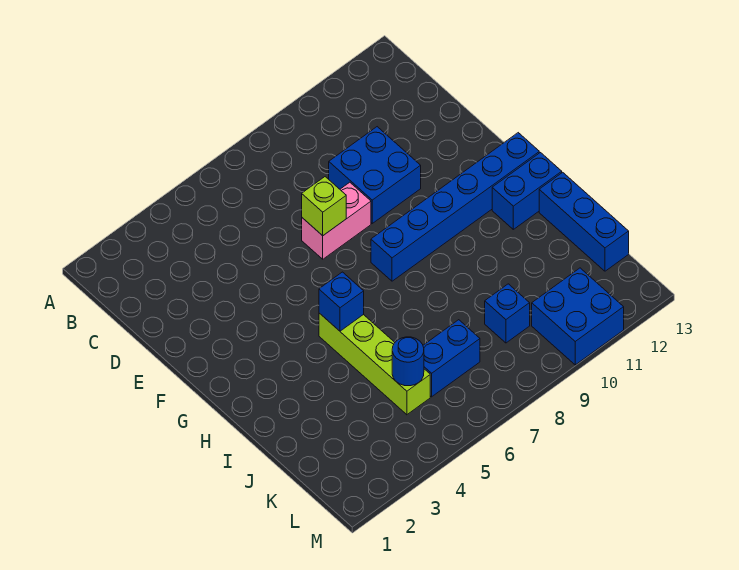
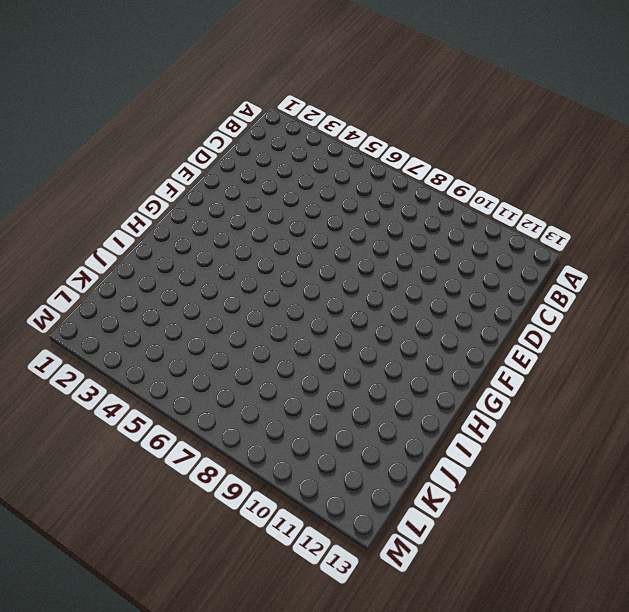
none -> blue 2x2 brick [329,127,421,223]
none -> pink 1x2 brick [302,182,371,259]
none -> blue 1x6 brick [371,133,539,281]

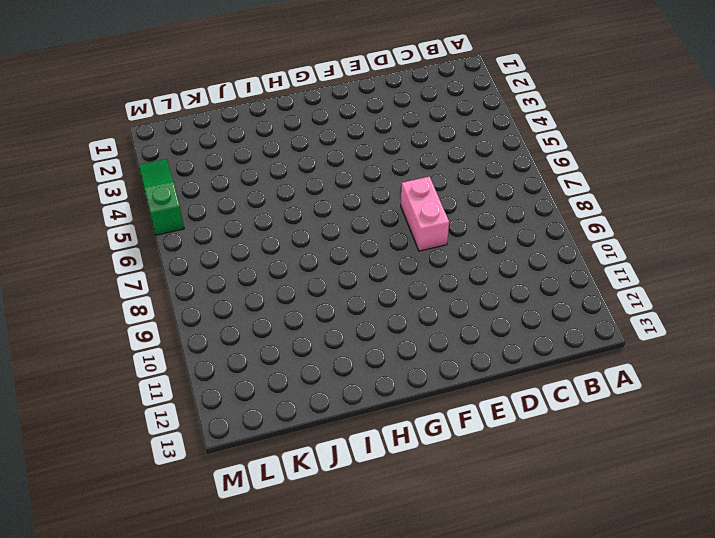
green 1x3 slope [139,159,184,235] -> none
none -> blue 2x2 brick [329,127,421,223]
none -> blue 1x6 brick [371,133,539,281]
none -> lime 1x4 brick [319,313,430,415]

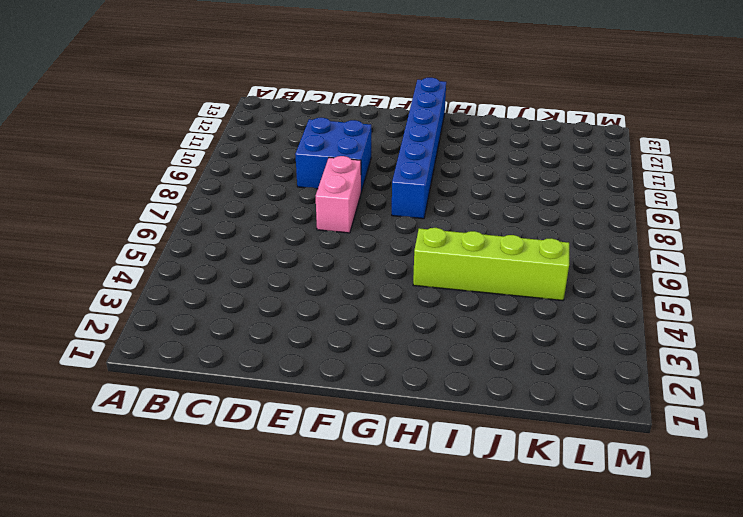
none -> blue 1x2 brick [492,153,562,229]
none -> blue 1x3 brick [539,172,629,271]
none -> blue 1x2 brick [423,320,480,397]

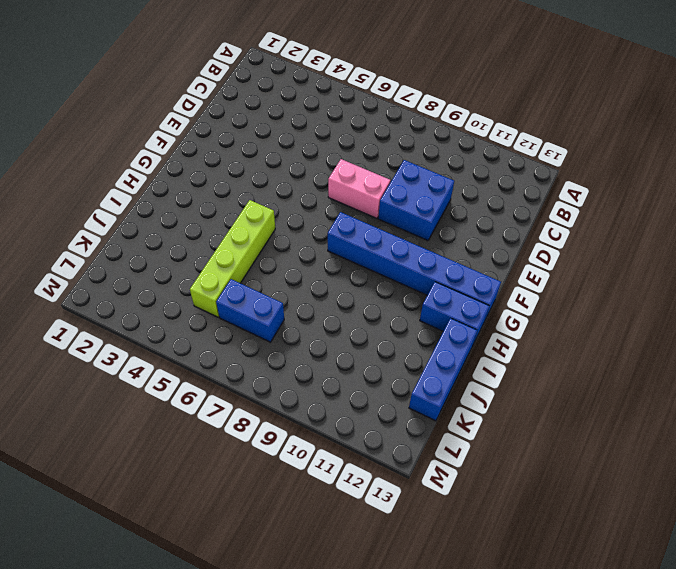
none -> blue 1x1 brick [485,284,530,343]
none -> blue 2x2 brick [532,268,624,365]
none -> lime 1x1 brick [302,177,346,236]

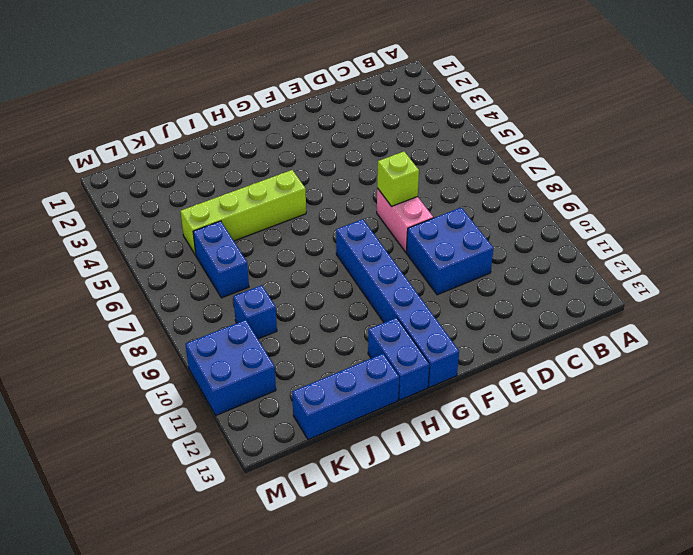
none -> blue 1x1 brick [319,272,364,331]
none -> blue 1x1 round brick [392,337,424,386]

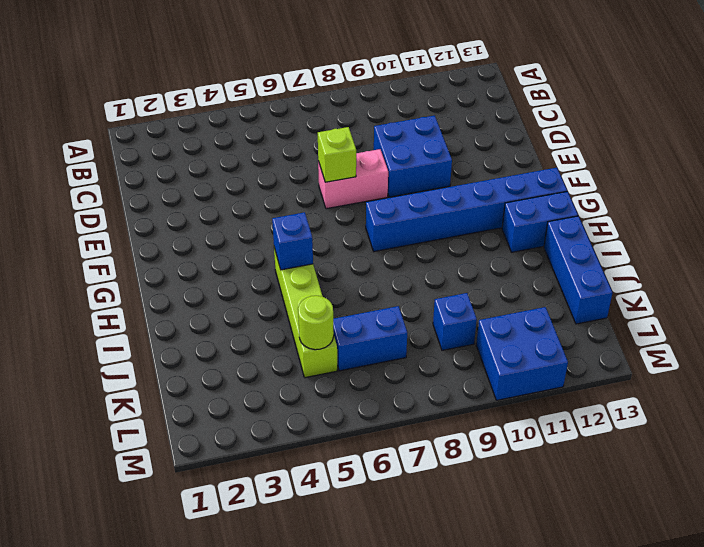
lime 1x1 round brick [298,296,334,350] -> blue 1x1 round brick [392,337,424,386]

